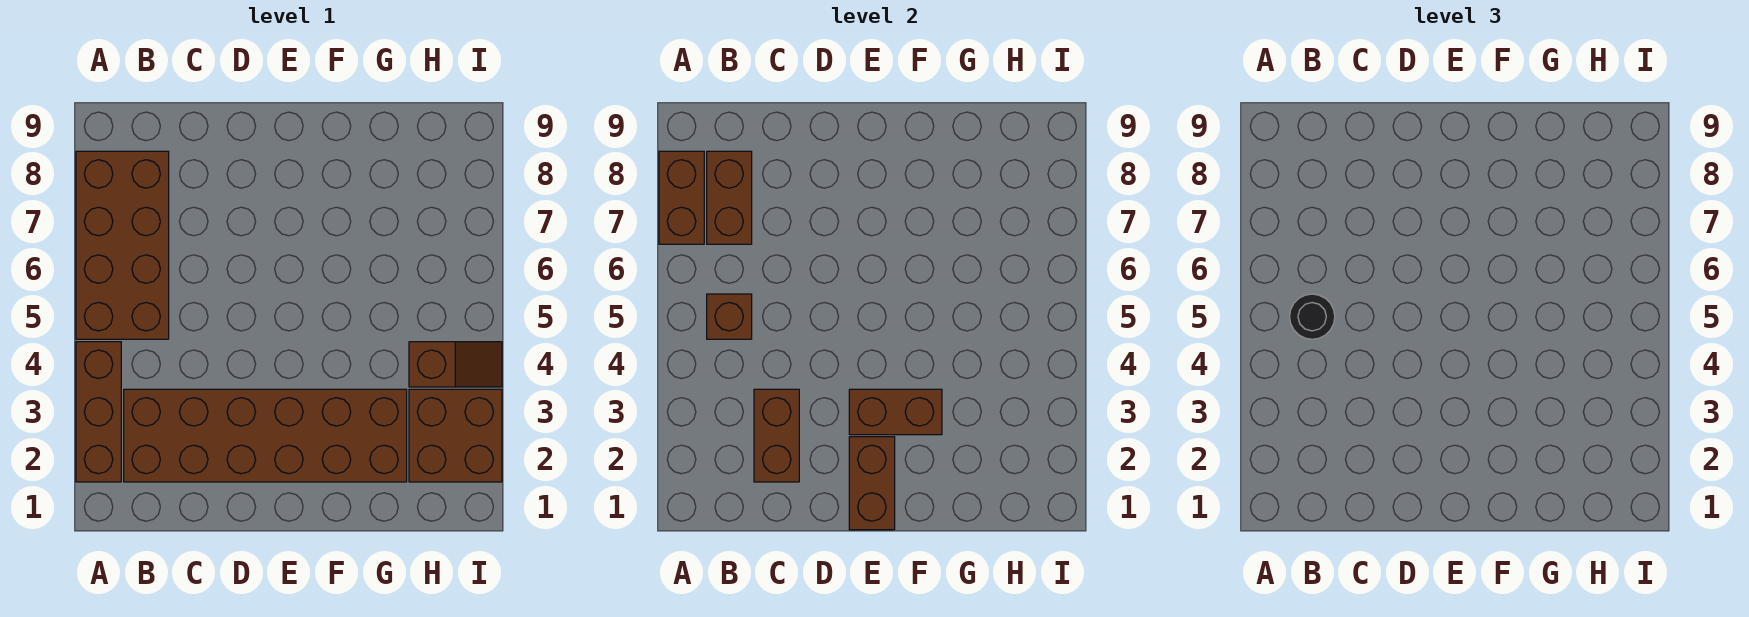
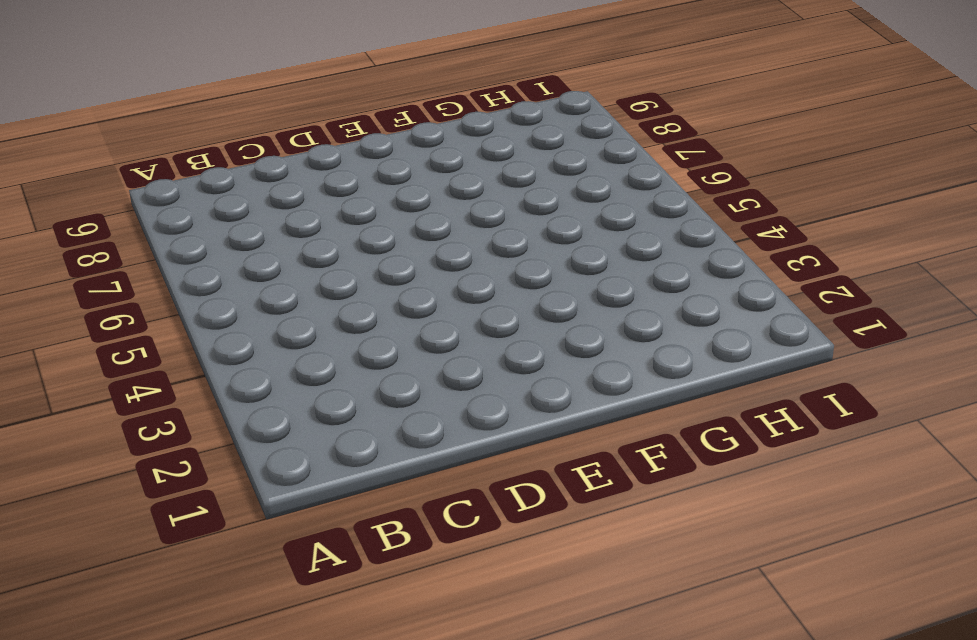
none -> brown 1x3 brick [76,342,121,482]
none -> brown 2x4 brick [76,151,169,339]
none -> brown 2x6 brick [124,389,407,482]

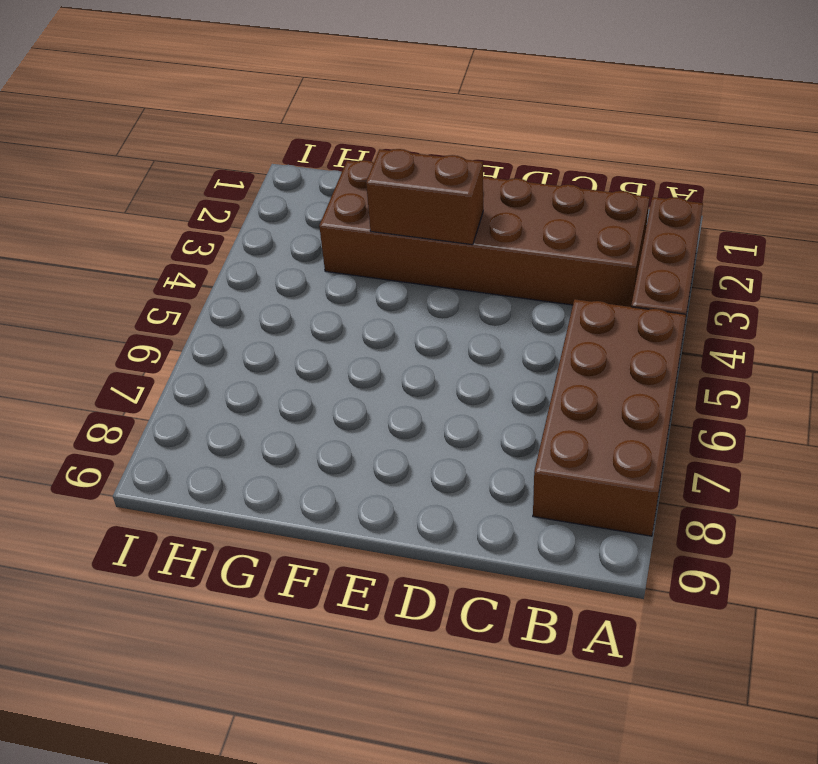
none -> brown 2x2 brick [409,389,502,482]
none -> brown 1x2 slope [409,342,502,387]
none -> brown 1x2 brick [659,151,704,244]

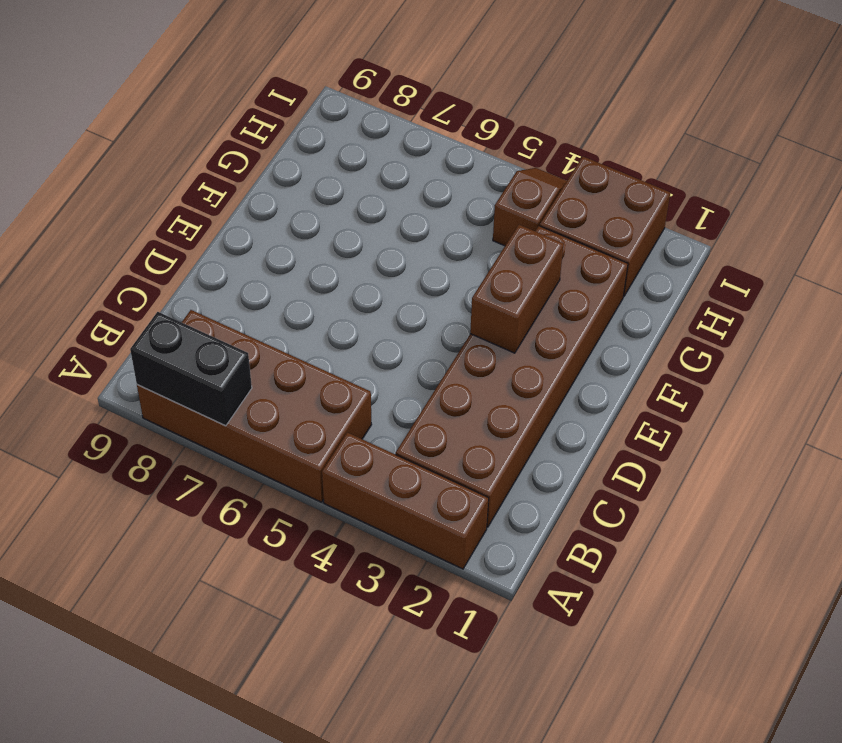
black 1x2 brick [130,312,252,426] -> brown 1x2 brick [659,151,704,244]
none -> brown 1x1 brick [707,294,752,339]
none -> brown 1x2 brick [707,151,752,244]
none -> brown 1x2 brick [754,389,799,482]

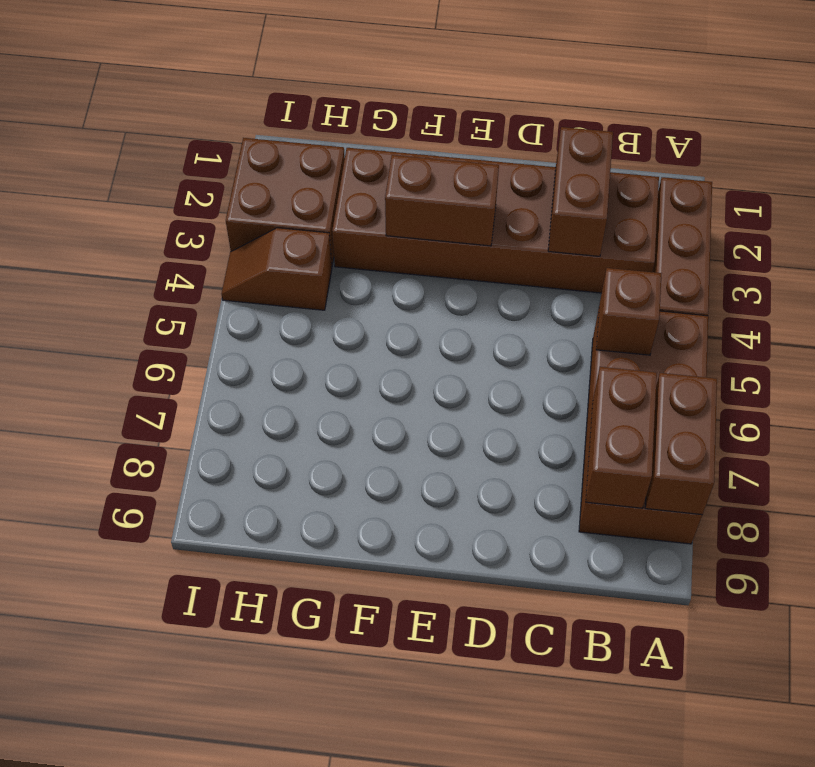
none -> brown 1x2 brick [849,437,895,530]
none -> black 1x1 round brick [1290,294,1335,339]

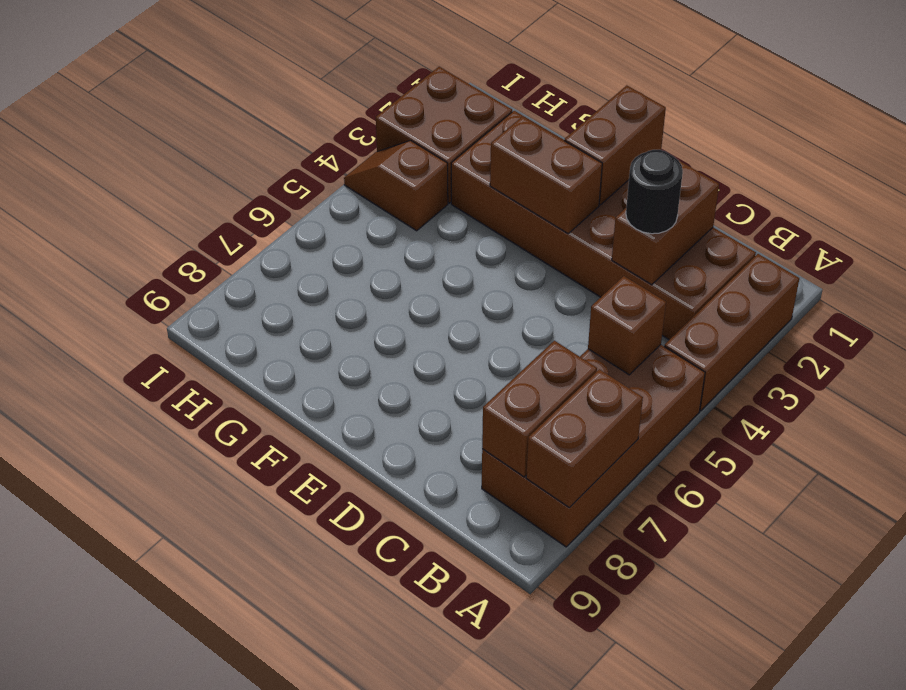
black 1x1 round brick [626,150,683,234] -> black 1x1 round brick moved to [1290,294,1335,339]

